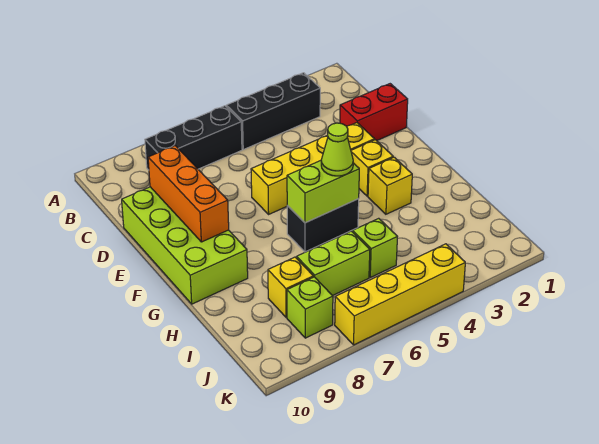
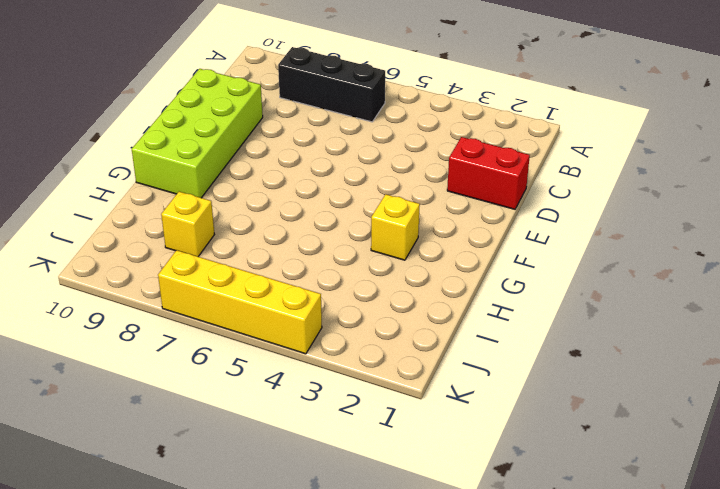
none -> black 1x3 brick [226,73,320,150]
none -> yellow 1x4 brick [251,123,375,214]
none -> yellow 1x1 brick [351,140,393,196]

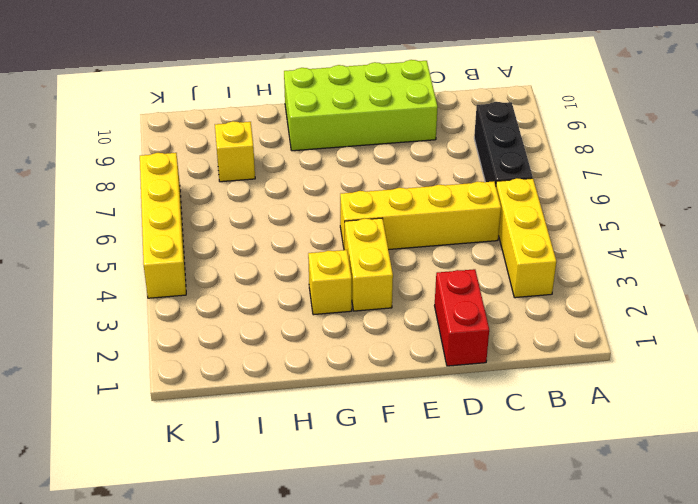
yellow 1x3 brick [496,178,556,298] -> black 1x3 brick [226,73,320,150]
yellow 1x4 brick [340,181,501,250] -> yellow 1x4 brick turned to [251,123,375,214]
yellow 1x2 brick [345,218,393,311] -> yellow 1x1 brick [351,140,393,196]
none -> black 1x2 brick [287,199,359,252]
none -> lime 1x1 brick [353,218,397,277]
none -> lime 1x2 brick [297,231,370,296]

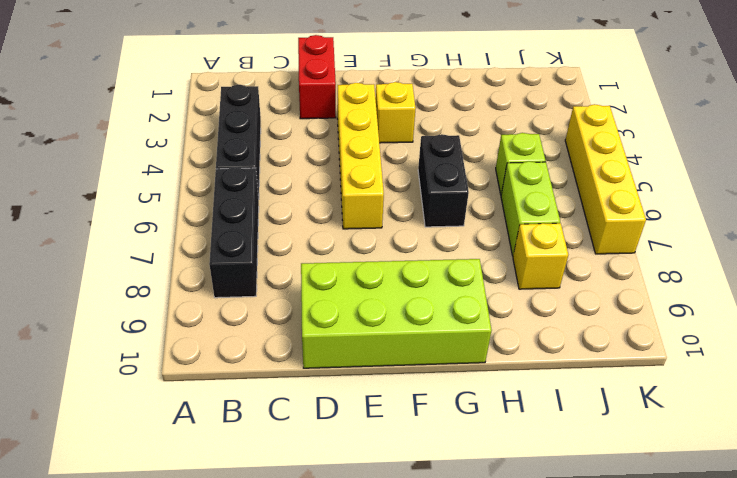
none -> yellow 1x1 brick [368,157,412,214]
none -> lime 1x1 brick [287,277,333,338]
none -> orange 1x3 brick [148,146,229,242]

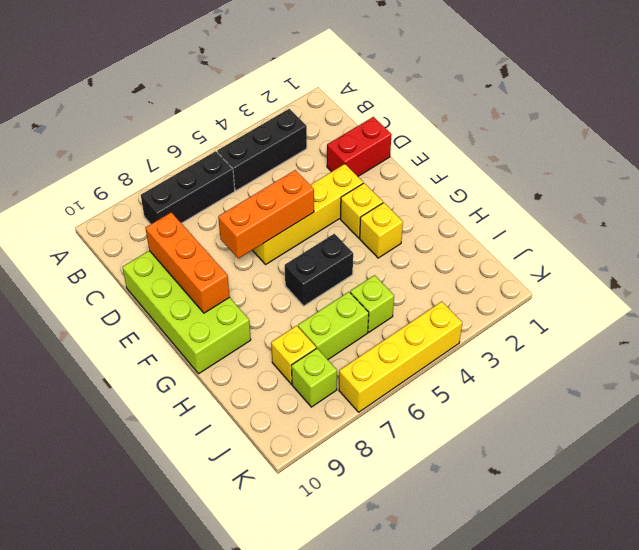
orange 1x3 brick [218,170,314,258] -> none
none -> lime 1x2 brick [287,161,359,223]
none -> lime 1x1 cone [321,123,353,176]

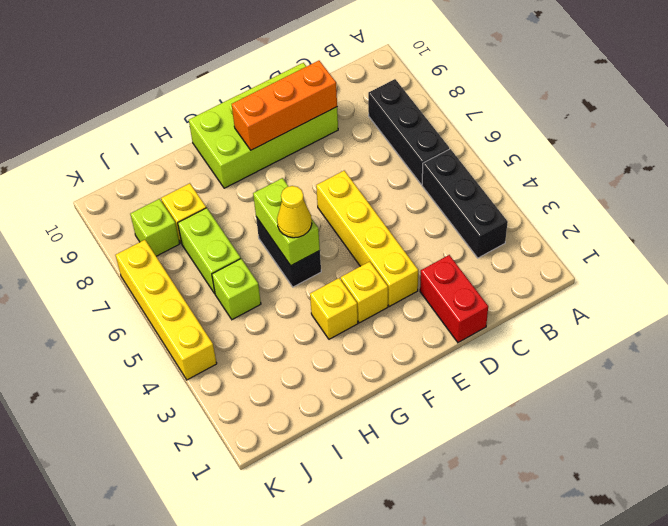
yellow 1x1 cone [277,186,312,238] -> lime 1x1 cone [321,123,353,176]

